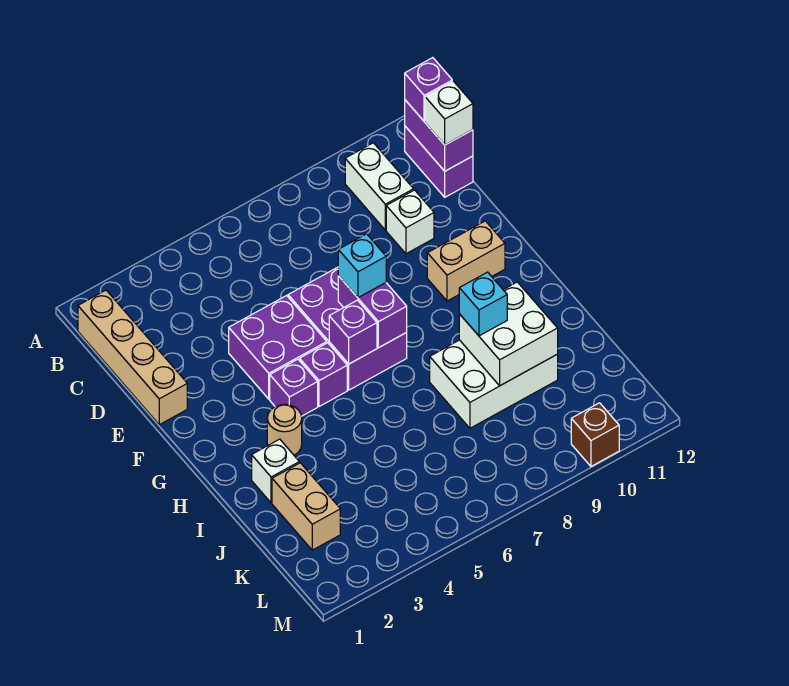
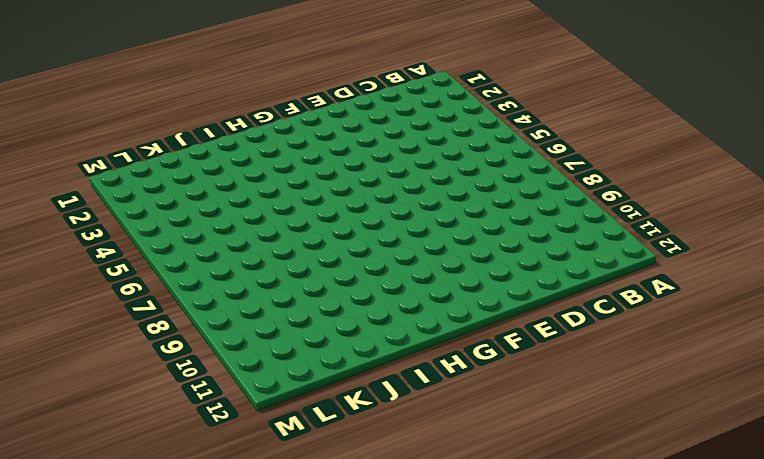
none -> tan 1x4 brick [78,290,187,425]
none -> white 1x2 brick [345,143,414,230]
none -> purple 1x2 brick [405,126,473,197]

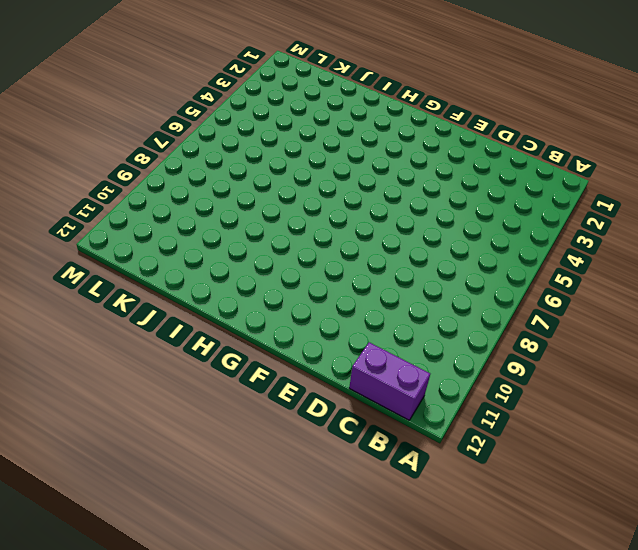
none -> tan 1x4 brick [78,290,187,425]
none -> white 1x2 brick [345,143,414,230]
none -> white 1x1 brick [386,190,434,254]

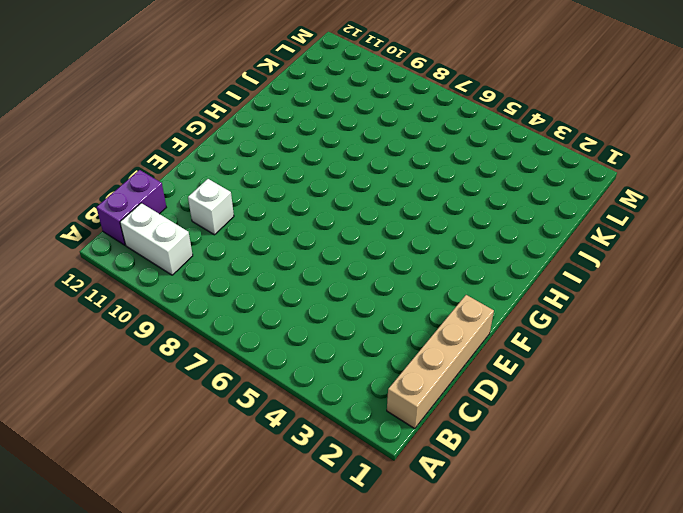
white 1x2 brick [120,203,193,275] -> white 1x2 brick turned to [345,143,414,230]
none -> purple 2x2 brick [229,296,327,399]
none -> purple 2x3 brick [288,267,407,390]
none -> tan 1x2 brick [427,221,505,301]

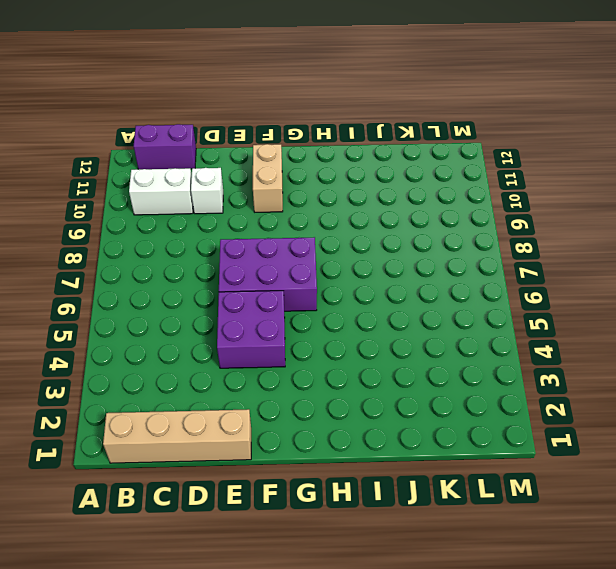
none -> purple 1x1 brick [270,359,318,416]
none -> purple 1x1 brick [300,343,347,406]
none -> tan 1x1 round brick [267,404,302,455]

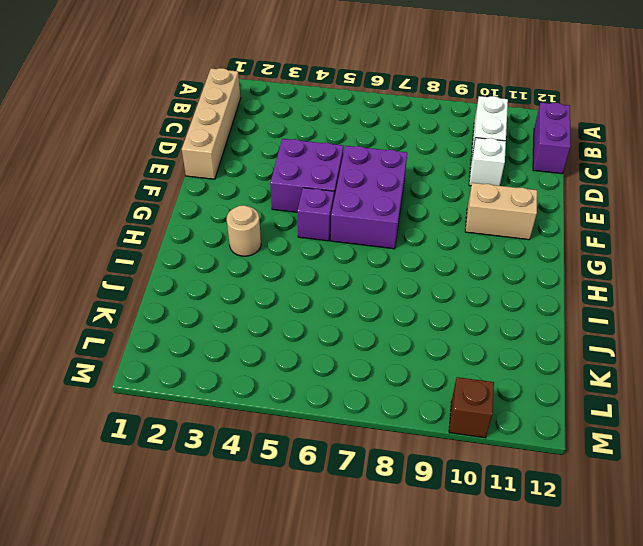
none -> purple 1x1 brick [270,359,318,416]
none -> white 1x1 brick [252,439,299,503]
none -> white 2x3 brick [430,340,558,428]

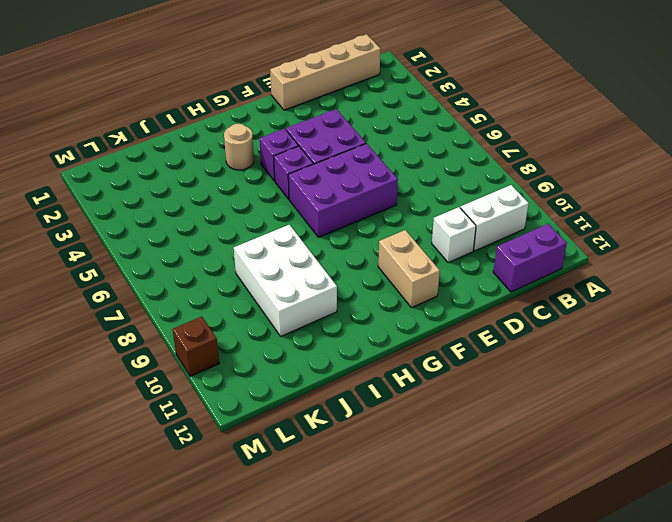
none -> white 1x1 brick [252,439,299,503]
none -> tan 1x2 brick [272,463,340,550]
none -> purple 1x2 brick [405,100,473,171]

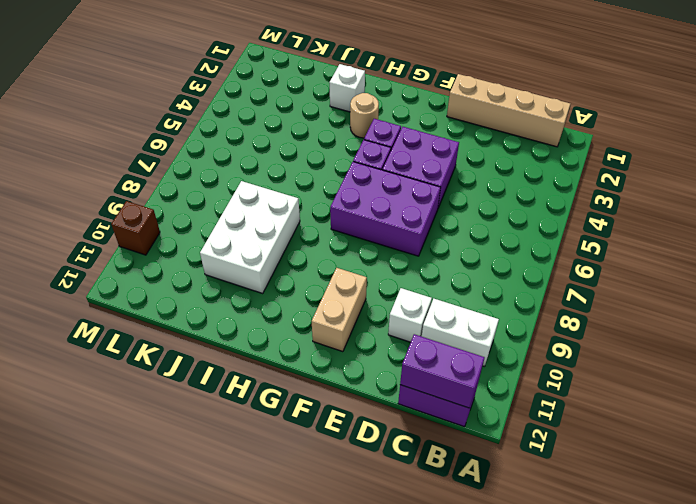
none -> tan 1x2 brick [272,463,340,550]
none -> purple 1x2 brick [338,276,407,348]
none -> purple 1x1 brick [329,300,377,364]

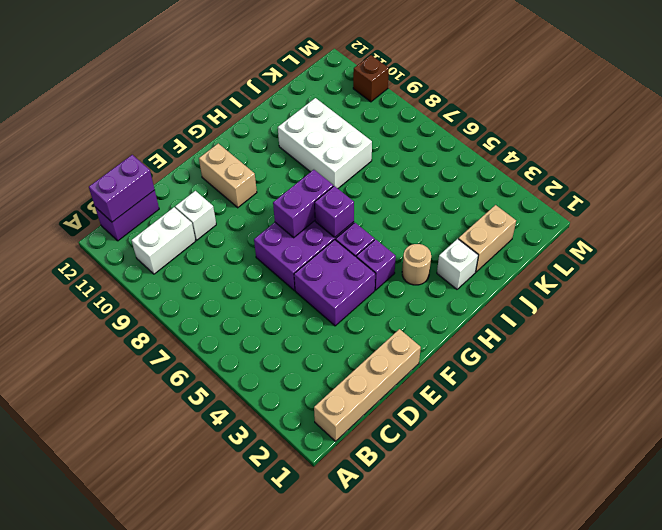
none -> white 2x2 brick [459,282,558,386]
none -> purple 1x1 brick [405,58,452,121]
none -> white 1x1 brick [425,81,473,145]

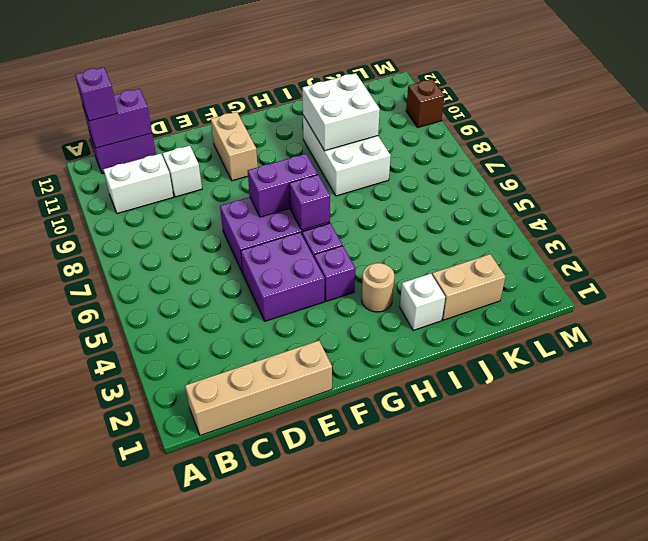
none -> white 1x1 brick [425,81,473,145]
none -> cyan 1x1 brick [338,234,386,298]
none -> cyan 1x1 brick [459,272,507,336]

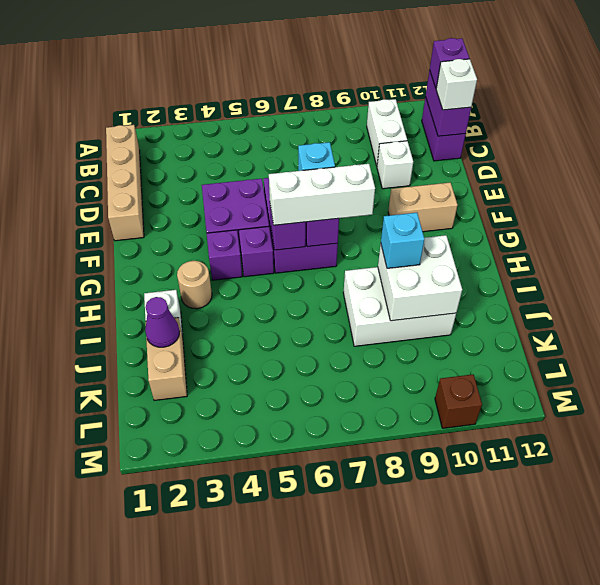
white 1x3 brick [269,164,375,225] -> none
purple 1x1 cone [145,297,180,347] -> none

